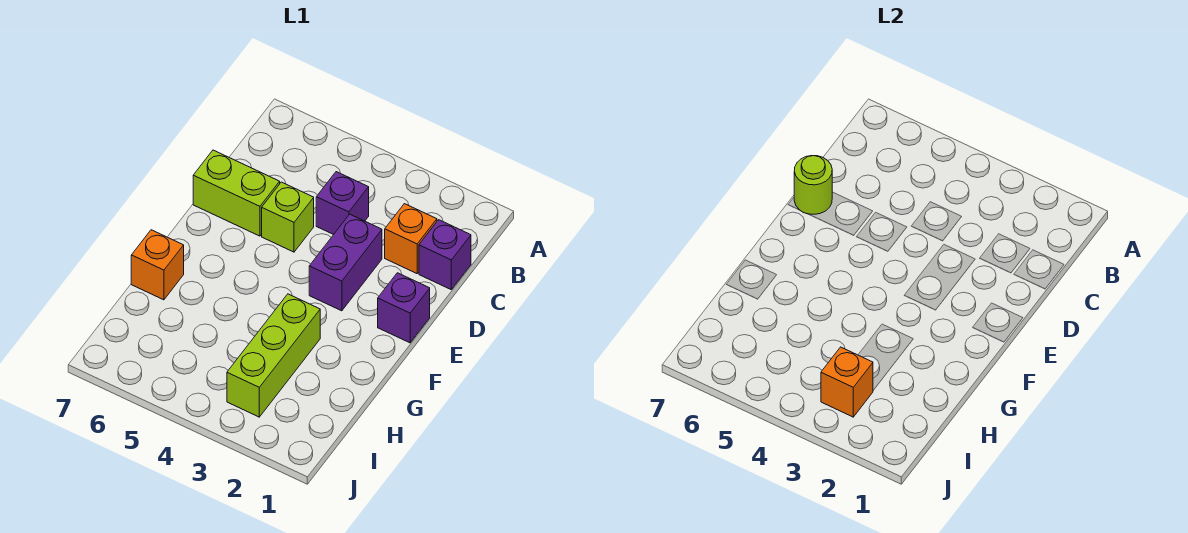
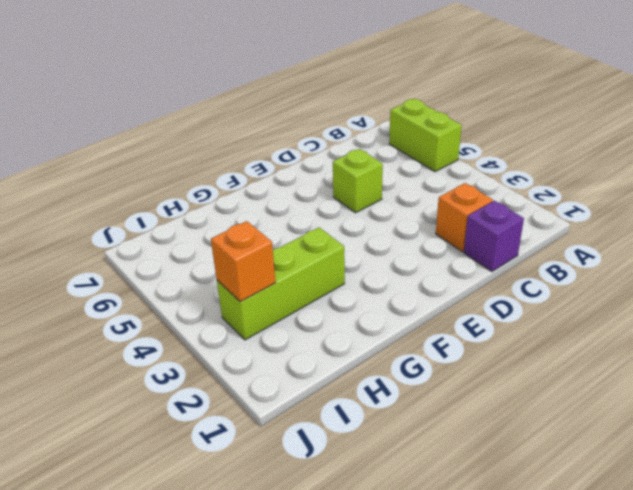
lime 1x2 brick [389,99,462,172] -> lime 1x2 brick moved to [193,150,280,236]
none -> purple 1x1 brick [316,172,369,235]
none -> purple 1x2 brick [309,214,382,311]

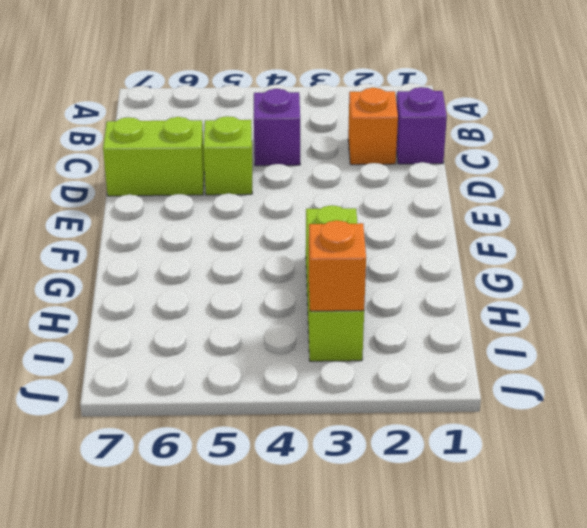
none -> purple 1x2 brick [309,214,382,311]
none -> purple 1x1 brick [378,273,430,343]

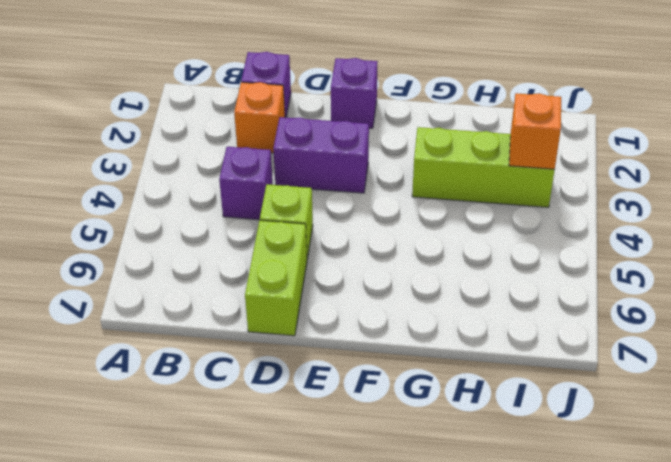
none -> orange 1x1 brick [131,230,184,300]
none -> lime 1x1 round brick [794,156,832,214]

